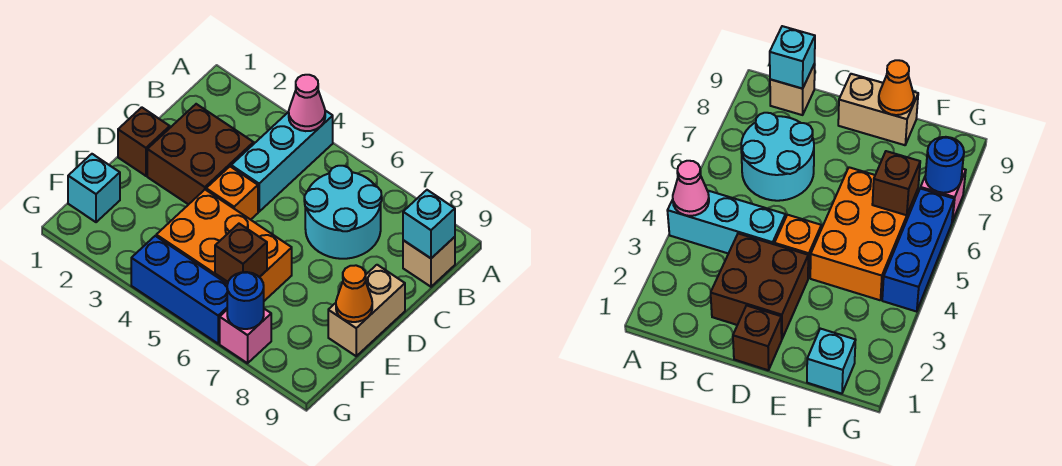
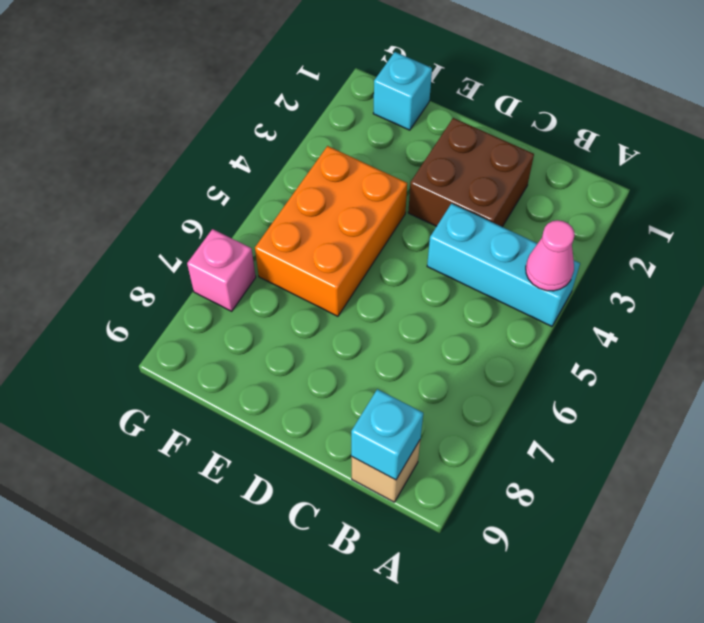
none -> cyan 2x2 round brick [304,166,382,259]
none -> brown 1x1 brick [118,107,170,176]
none -> orange 1x1 brick [206,167,258,220]

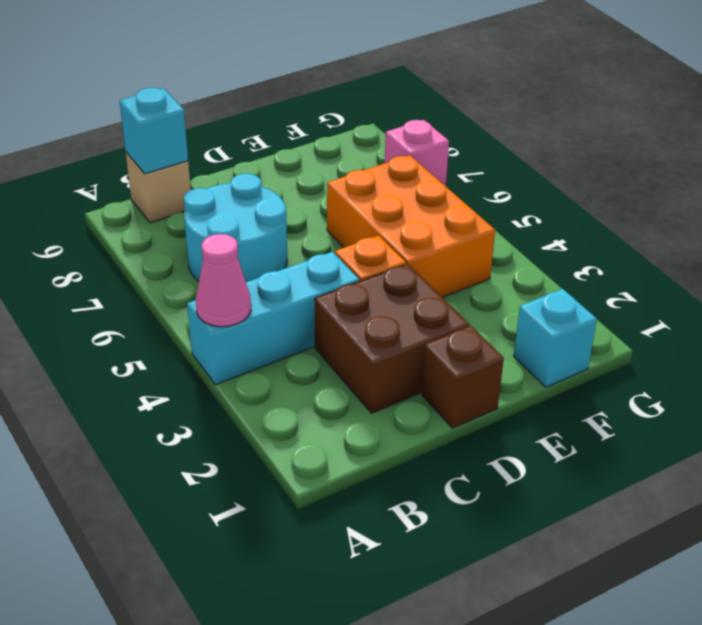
none -> tan 1x2 brick [328,265,405,356]
none -> blue 1x3 brick [131,236,227,344]
none -> orange 1x1 cone [336,265,372,322]

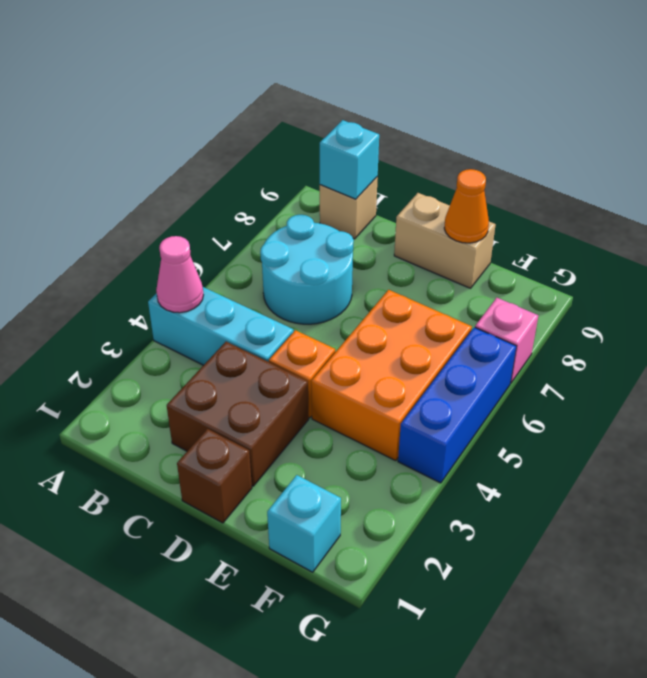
none -> brown 1x1 brick [215,224,267,282]
none -> blue 1x1 round brick [227,272,264,329]

